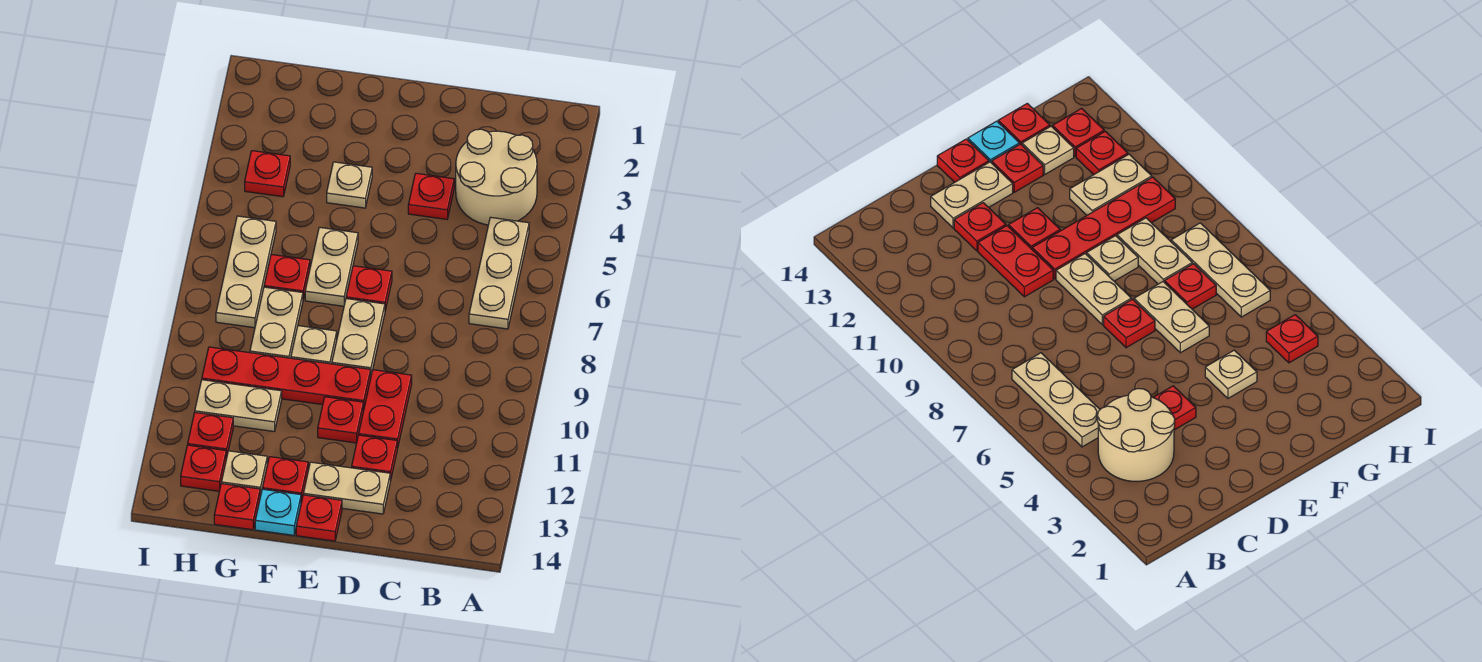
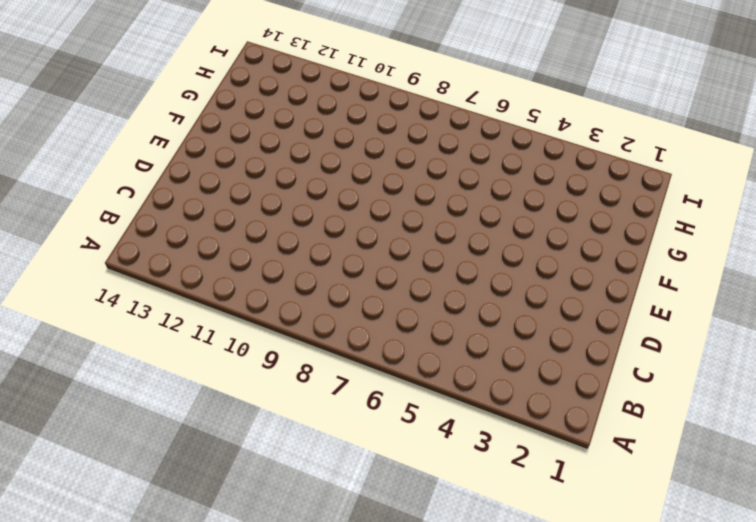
none -> tan 2x2 round brick [456,129,537,225]
none -> tan 1x3 plate [469,217,529,329]
none -> red 1x1 plate [408,173,454,219]

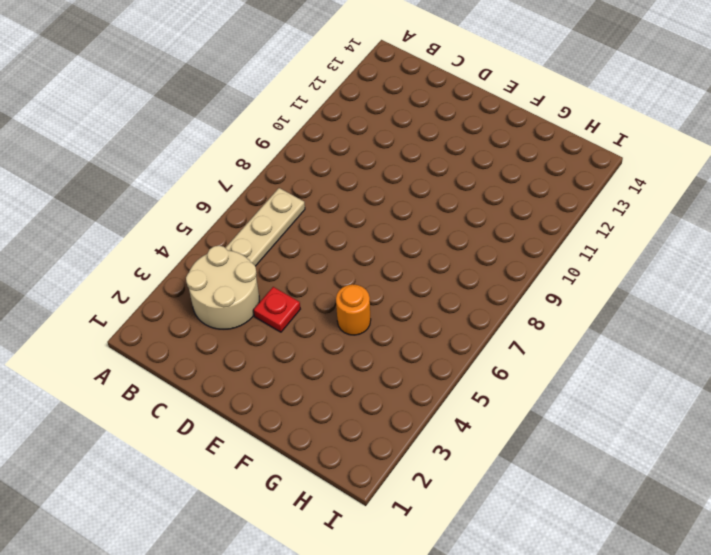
orange 1x1 round brick [336,284,371,335] -> none
none -> red 1x2 plate [359,370,412,448]
none -> red 1x1 plate [352,435,397,481]
none -> tan 1x2 plate [303,462,390,514]

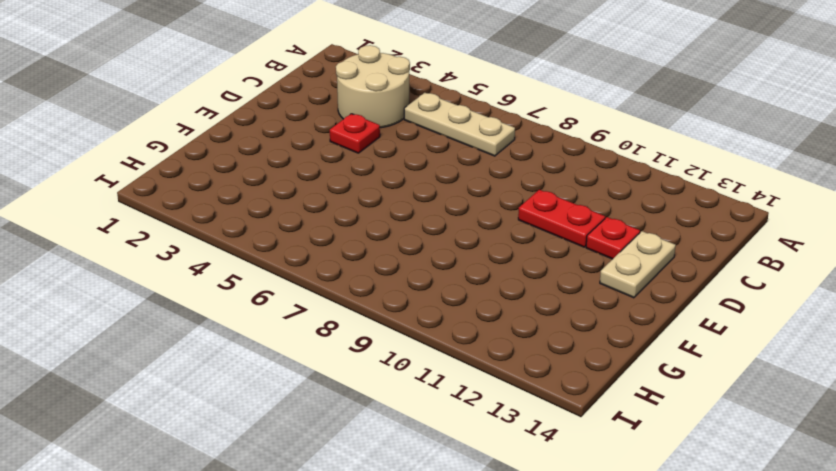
none -> red 1x1 plate [346,266,392,310]
none -> tan 1x2 plate [332,299,385,375]
none -> red 1x4 plate [202,347,371,410]

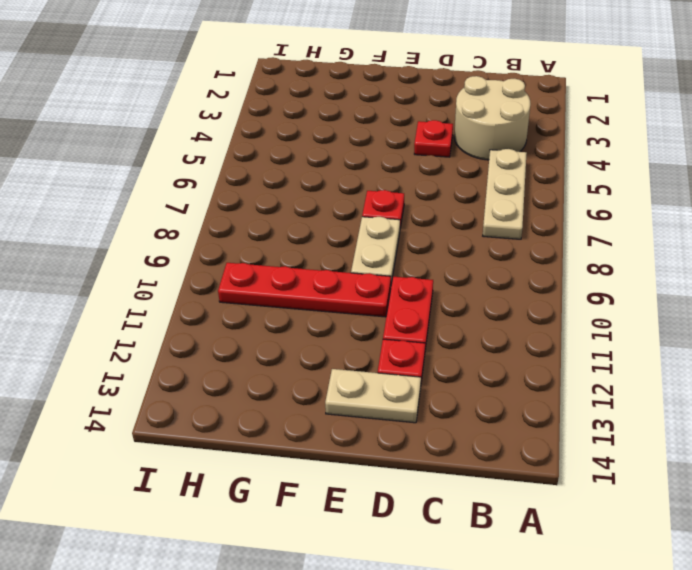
none -> red 1x1 plate [318,397,363,443]
none -> red 1x1 plate [296,495,342,541]
none -> tan 1x1 plate [327,162,372,208]

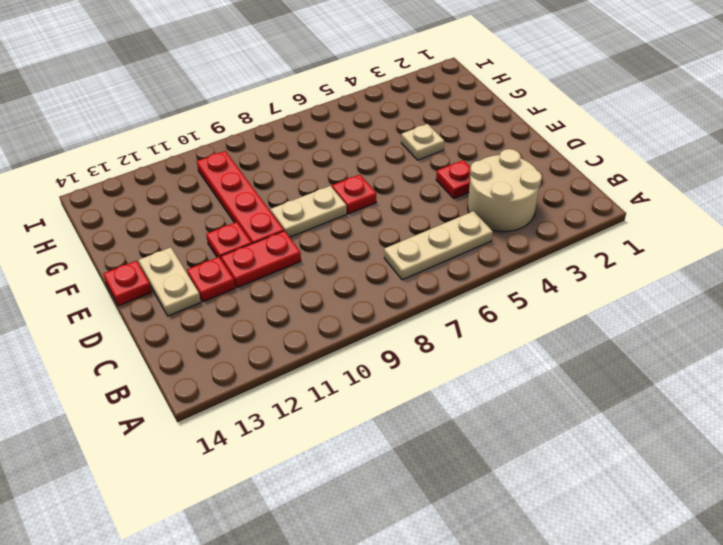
none -> tan 1x2 plate [305,227,358,306]
none -> tan 1x1 plate [291,326,337,364]
none -> red 1x1 plate [262,457,308,502]

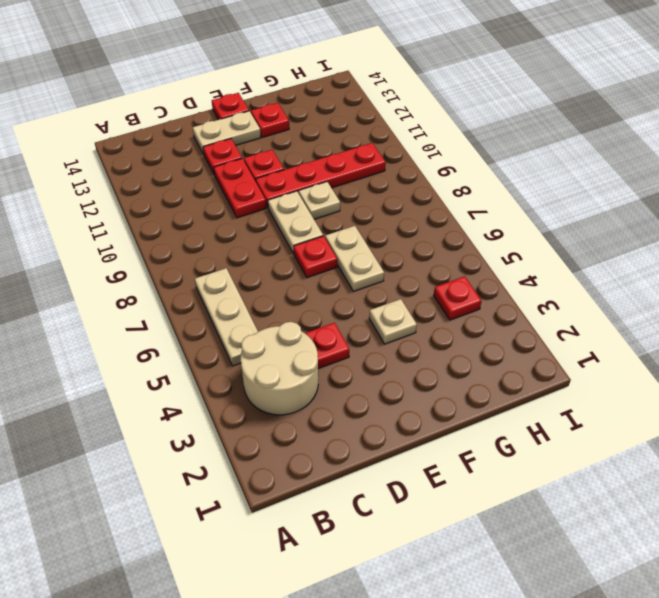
none -> cyan 1x1 plate [255,489,301,535]
none -> red 1x1 plate [264,254,310,299]
none -> tan 1x2 plate [250,287,303,358]

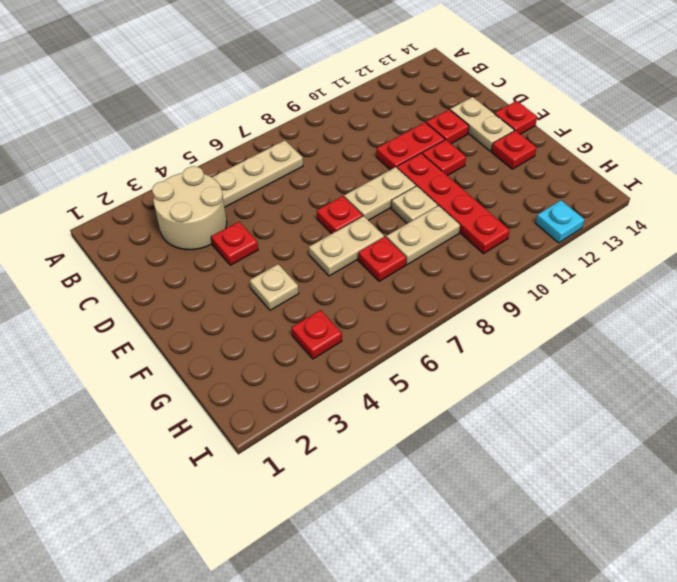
cyan 1x1 plate [536,200,584,243] -> cyan 1x1 plate moved to [255,489,301,535]
none -> tan 1x2 plate [195,380,282,432]
none -> tan 1x1 plate [221,451,267,496]
none -> red 1x1 plate [214,484,260,530]

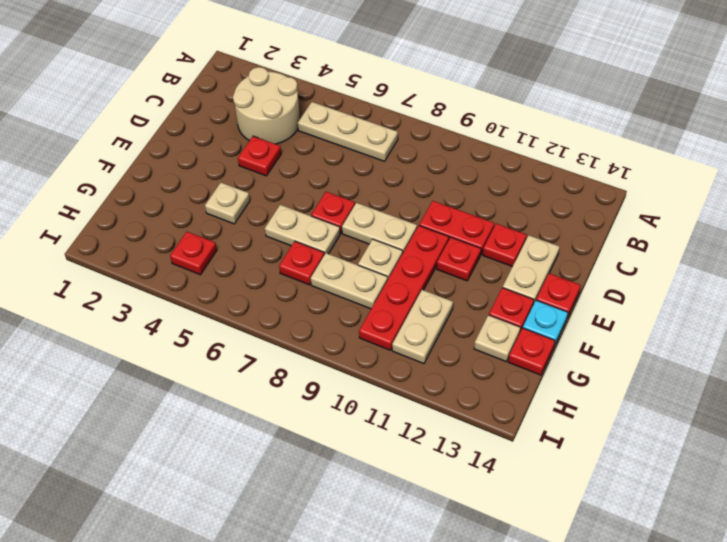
none -> tan 1x3 plate [216,216,276,328]
none -> red 1x1 plate [188,412,233,458]
none -> red 1x1 plate [181,445,226,491]

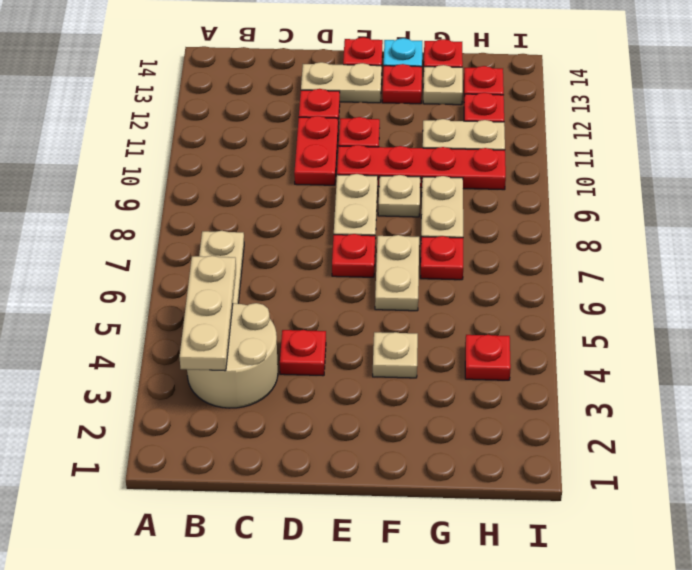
tan 1x3 plate [180,256,236,371] -> tan 1x3 plate moved to [216,216,276,328]

